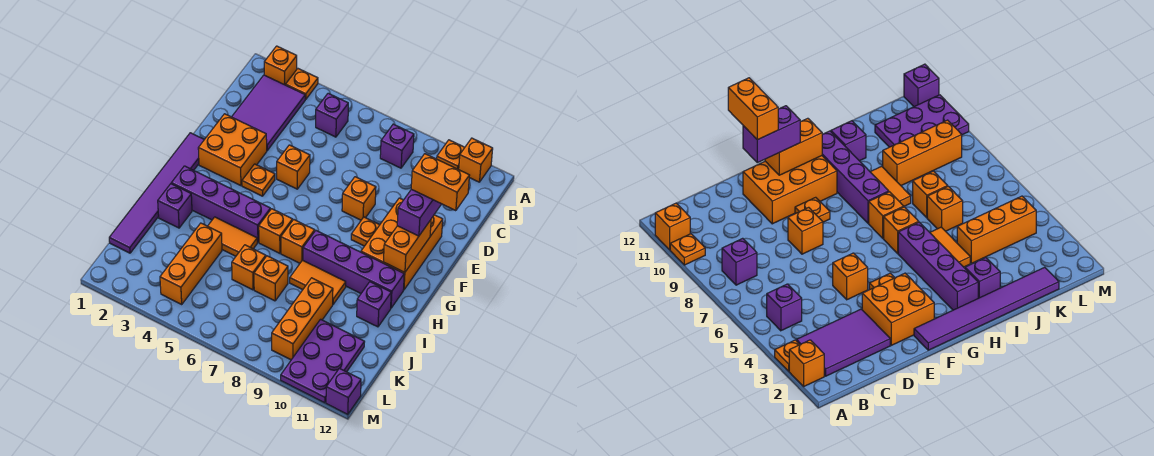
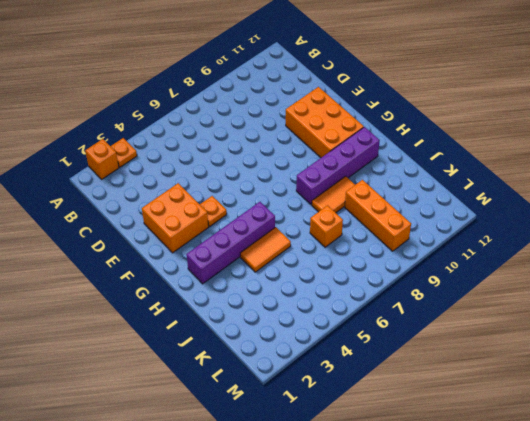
none -> orange 1x1 plate [437,140,465,169]
none -> orange 1x1 brick [459,138,493,182]
none -> purple 2x3 tile [232,75,306,151]
none -> purple 1x1 brick [316,93,348,137]

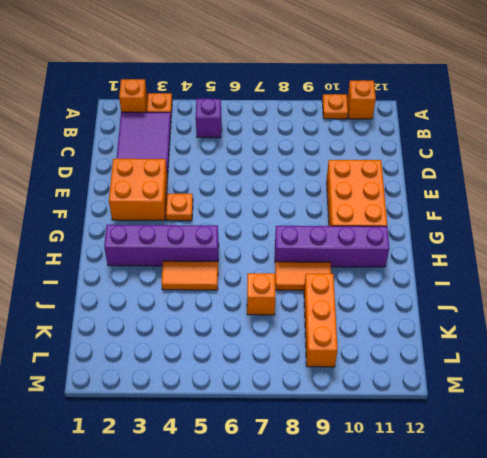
none -> purple 1x1 brick [380,124,414,168]
none -> orange 1x1 brick [277,145,310,189]
none -> orange 1x1 brick [342,177,376,220]
none -> purple 1x6 tile [109,133,204,253]

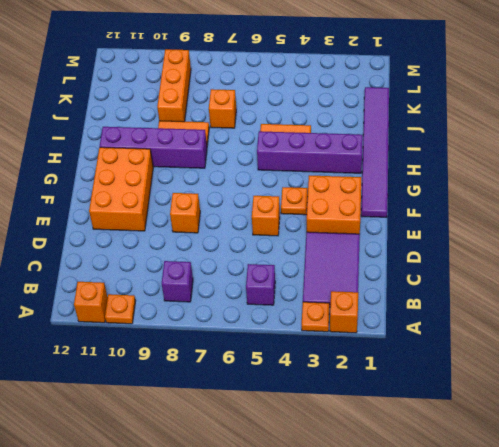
none -> orange 1x1 plate [351,217,380,246]
none -> orange 1x1 brick [259,209,292,253]
none -> orange 1x1 brick [281,220,315,263]
none -> purple 1x1 brick [158,184,192,228]

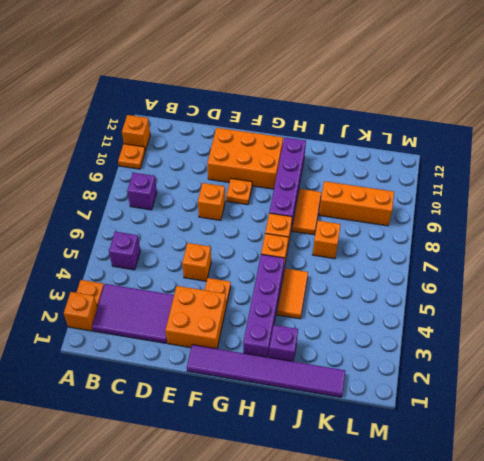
none -> purple 1x1 brick [357,282,391,327]
none -> orange 1x3 brick [160,223,222,304]
none -> orange 1x1 brick [232,245,266,290]
none -> purple 2x3 plate [281,319,364,403]

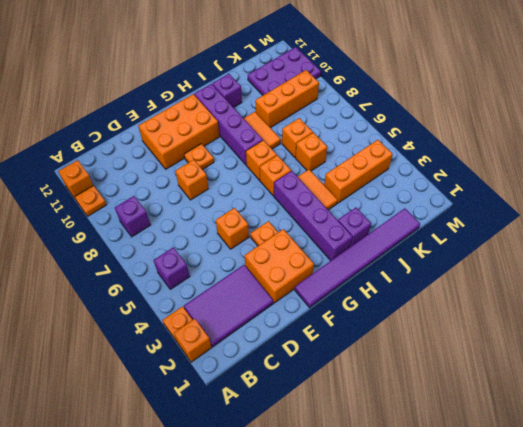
none -> purple 1x1 brick [326,368,361,414]
none -> orange 1x2 brick [383,220,431,272]
none -> purple 1x2 brick [397,189,441,236]
none -> orange 1x2 brick [411,154,470,211]

